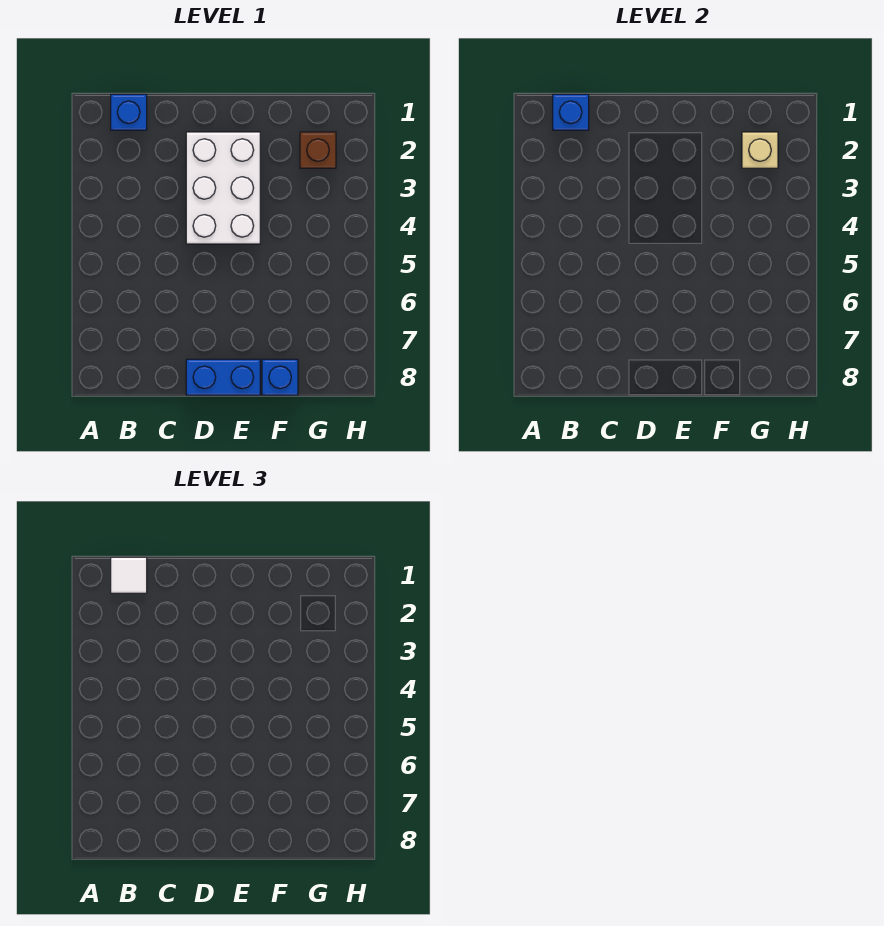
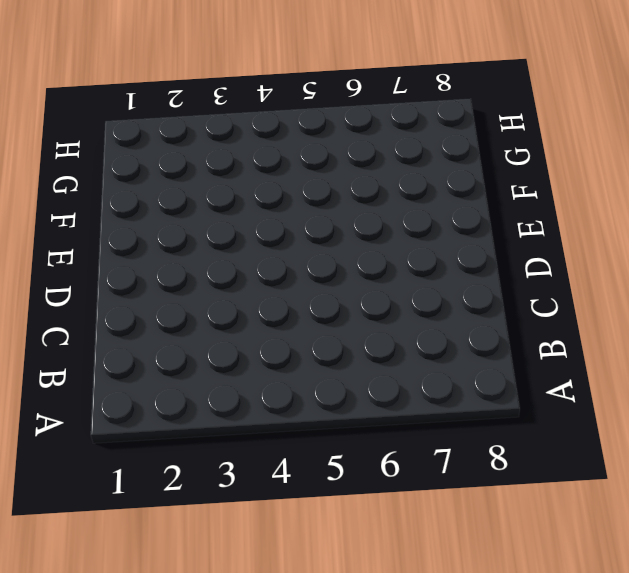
none -> blue 1x1 brick [111,94,147,130]
none -> white 2x3 brick [186,132,260,244]

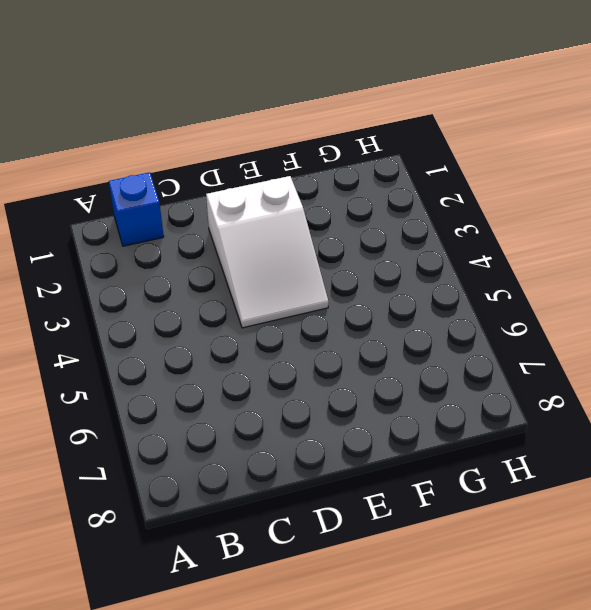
white 2x3 slope [206,176,329,328] -> white 2x3 brick [186,132,260,244]
none -> blue 1x2 brick [186,359,260,395]
none -> blue 1x1 brick [262,359,298,395]

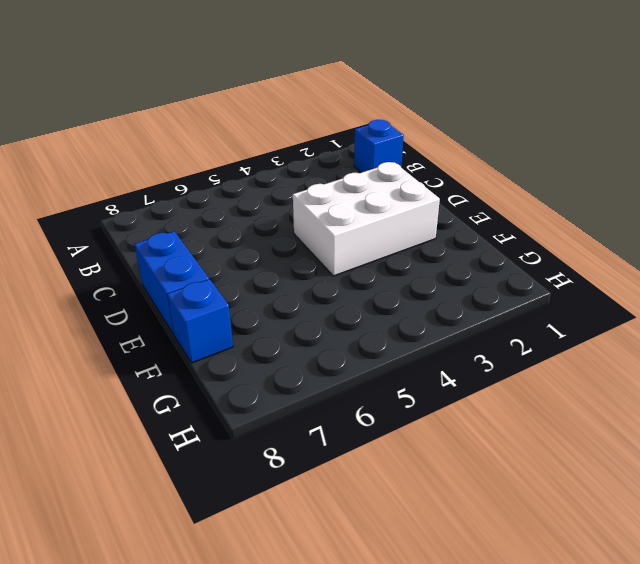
none -> brown 1x1 brick [300,132,336,168]
none -> blue 1x1 brick [553,94,589,130]

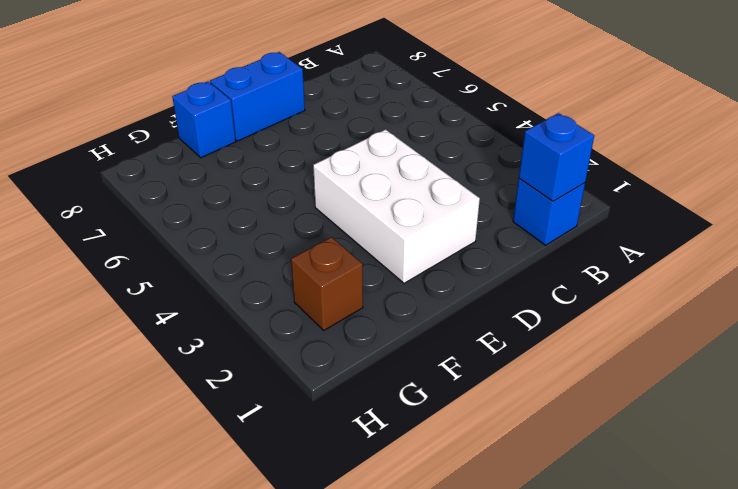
none -> tan 1x1 brick [742,132,778,168]
none -> white 1x1 tile [111,557,147,593]

